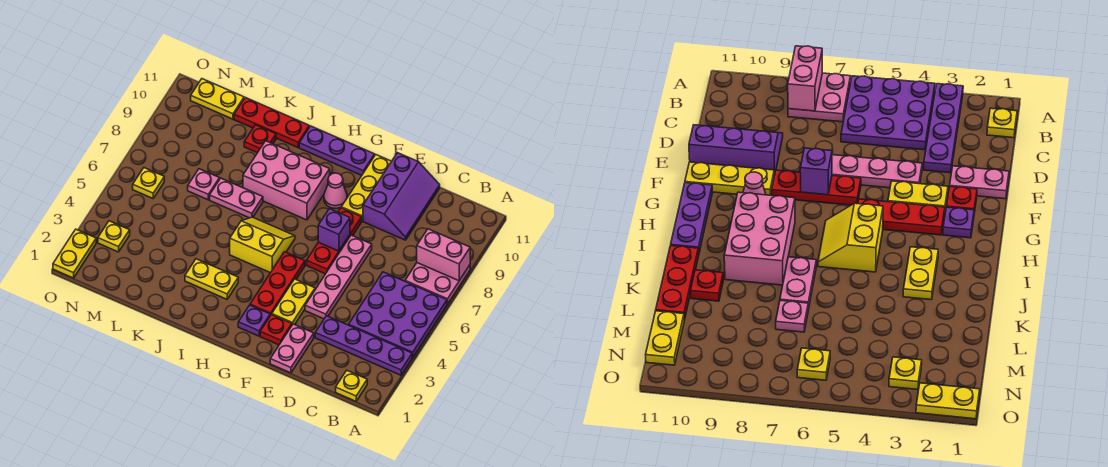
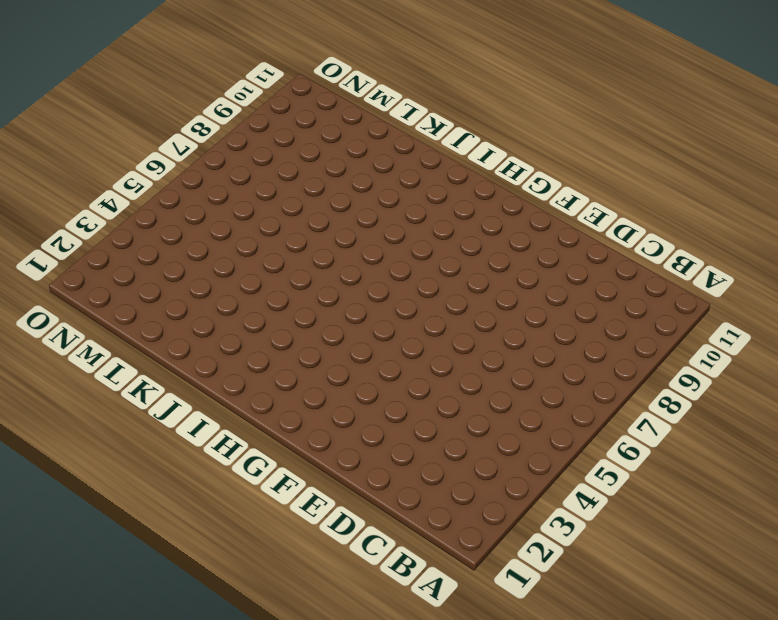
none -> purple 1x4 plate [315,316,413,375]
none -> purple 3x3 plate [349,272,447,357]
none -> pink 2x2 plate [405,263,470,304]

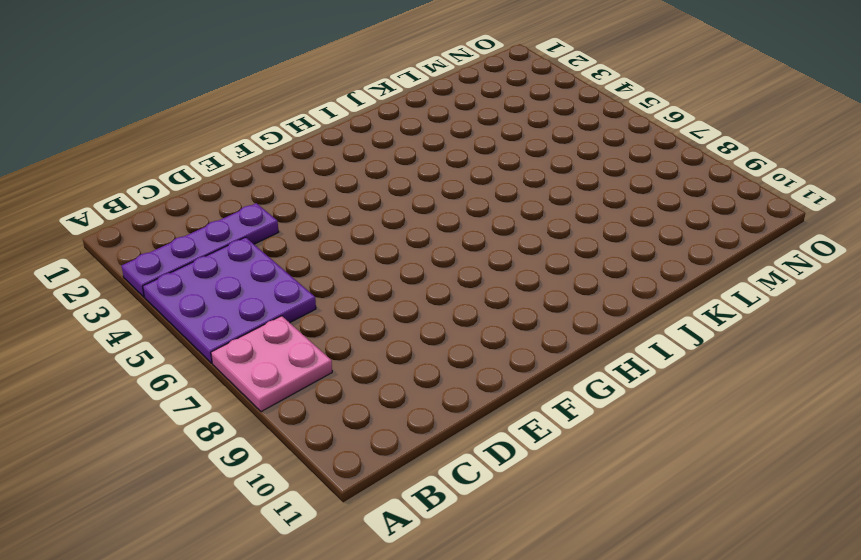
none -> yellow 1x1 plate [336,371,367,401]
none -> purple 2x3 slope [363,153,440,240]
none -> pink 1x2 plate [270,324,314,373]

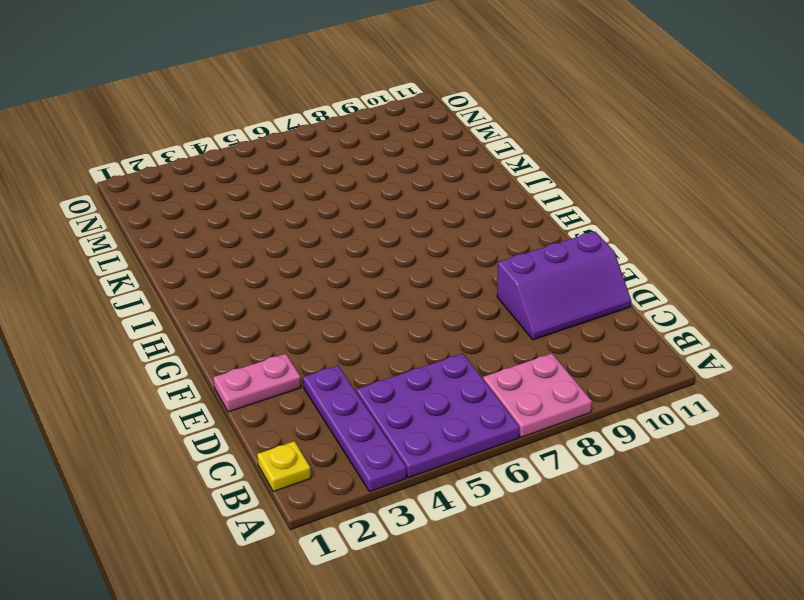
none -> pink 1x4 plate [305,235,372,319]
none -> red 1x1 plate [260,315,292,345]
none -> yellow 1x2 plate [272,279,315,325]

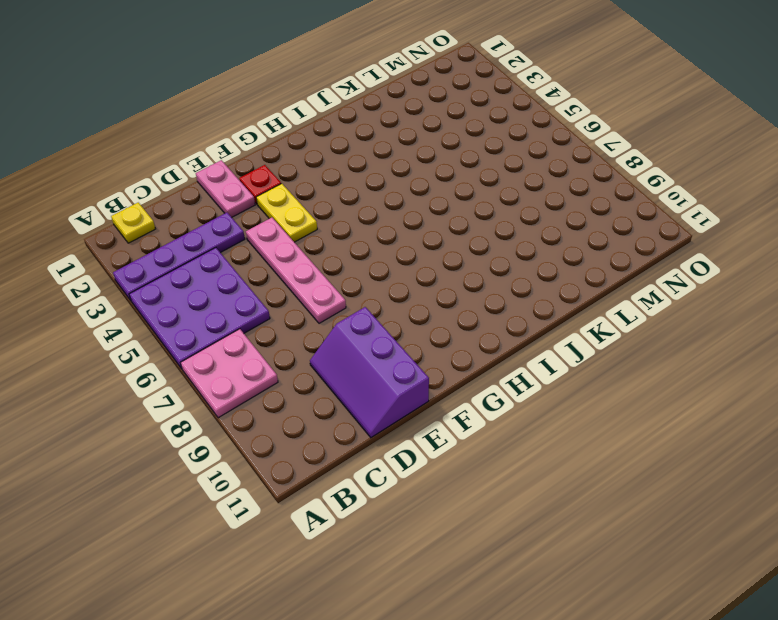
none -> red 1x3 plate [307,208,362,274]
none -> yellow 1x3 plate [341,155,392,221]
none -> purple 1x1 plate [238,305,270,336]

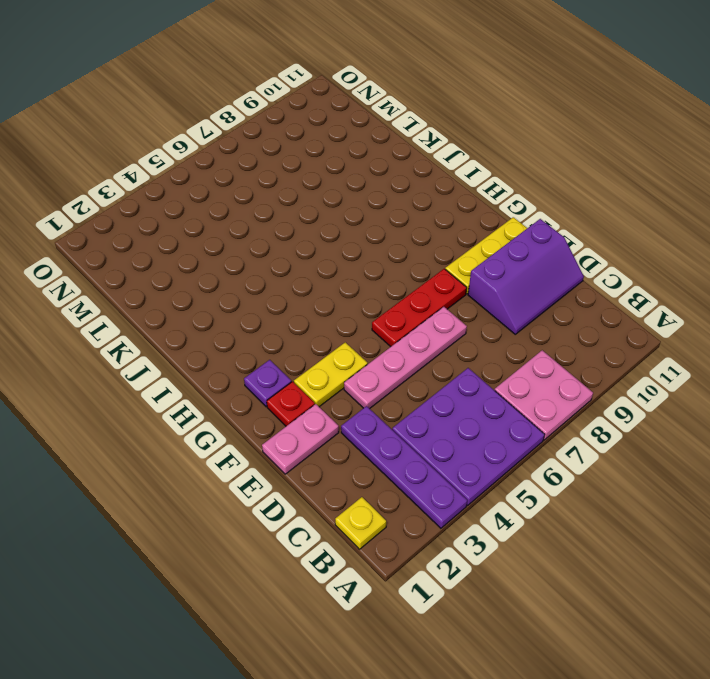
none -> red 1x3 plate [250,252,305,315]
none -> pink 1x1 cone [324,173,347,208]
none -> purple 1x3 plate [299,126,375,175]

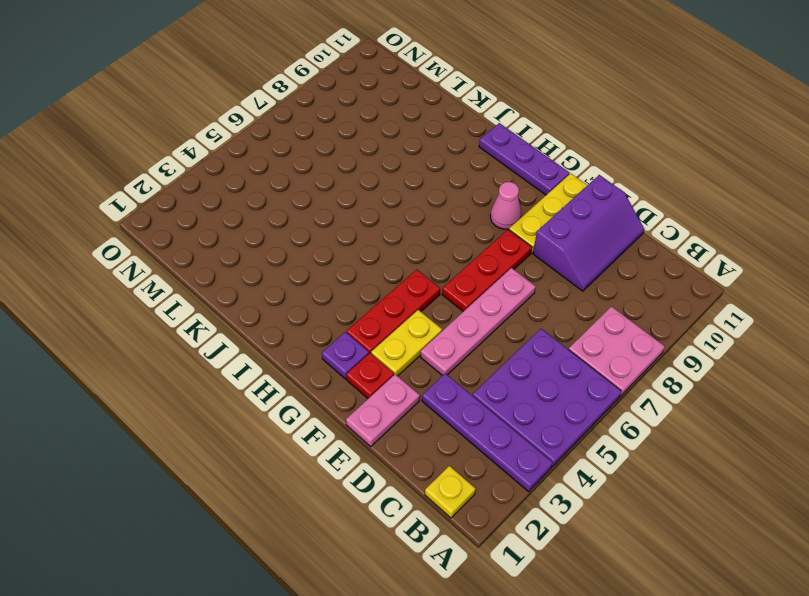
none -> yellow 2x2 slope [230,217,295,273]
none -> pink 2x3 brick [243,141,330,220]
none -> yellow 1x2 plate [185,259,238,299]

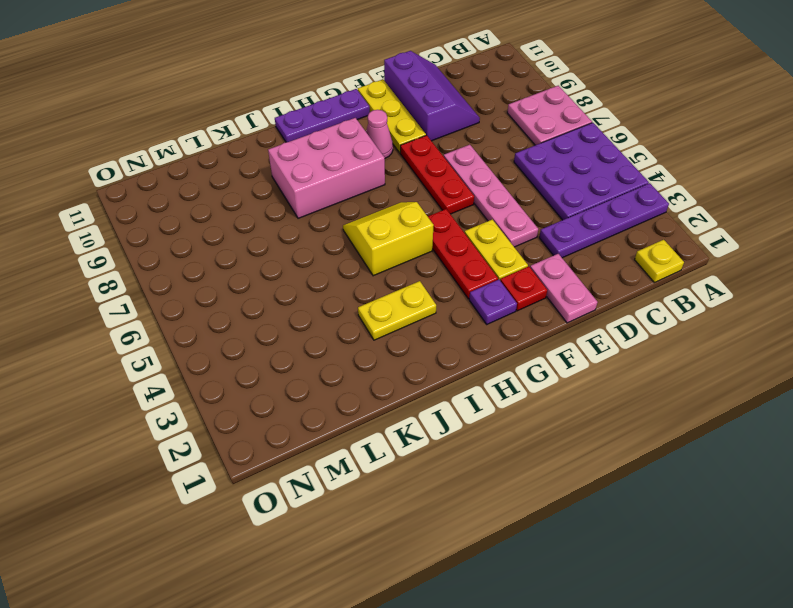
none -> pink 1x2 plate [210,178,263,218]
none -> red 1x3 plate [234,98,309,147]
none -> red 1x1 plate [244,125,276,153]

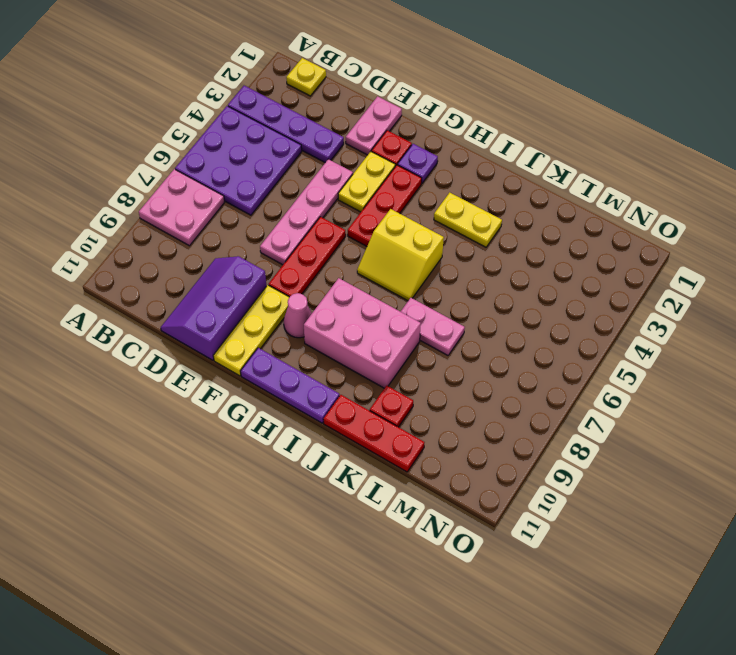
none -> pink 1x1 plate [188,169,220,200]
none -> yellow 1x2 plate [191,79,244,119]
none -> yellow 1x1 plate [98,221,130,252]

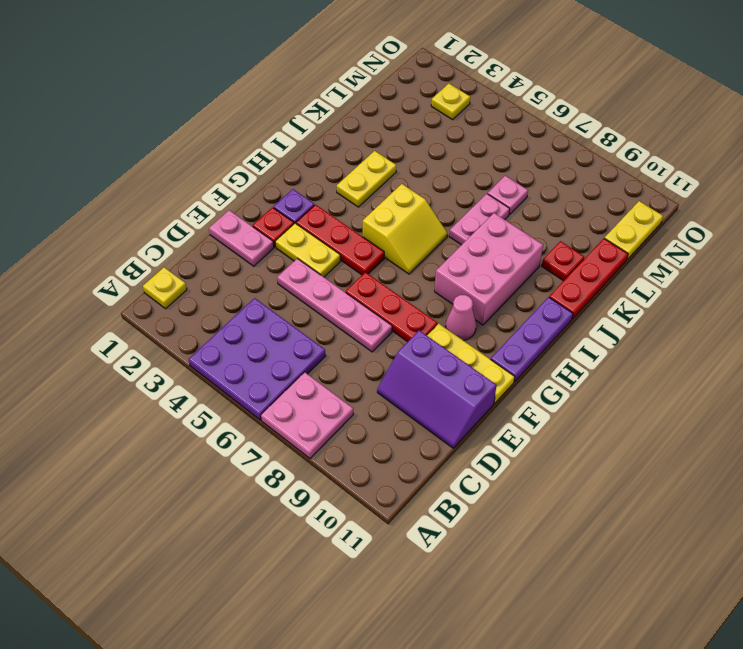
none -> purple 1x4 plate [315,316,413,375]
none -> yellow 1x1 plate [133,168,164,198]
none -> yellow 1x2 plate [53,229,96,278]

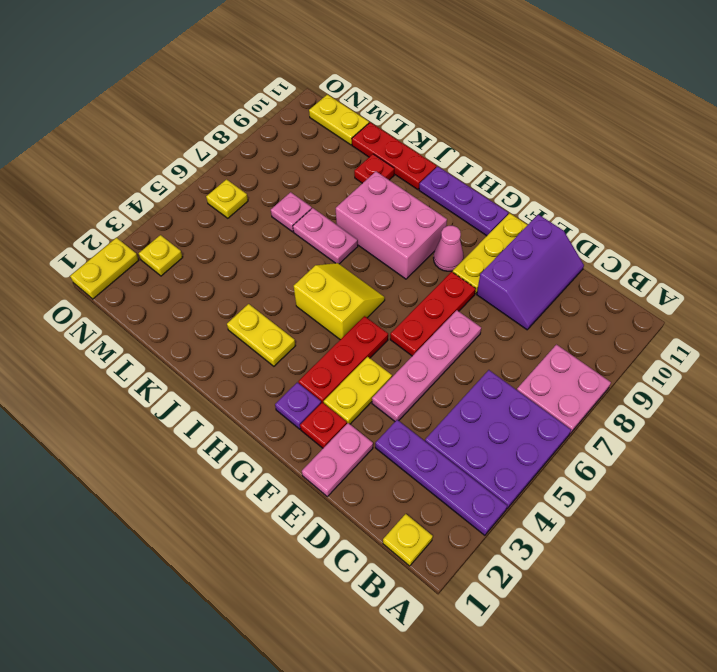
none -> pink 1x2 brick [417,229,470,281]
none -> purple 1x1 brick [318,209,350,251]

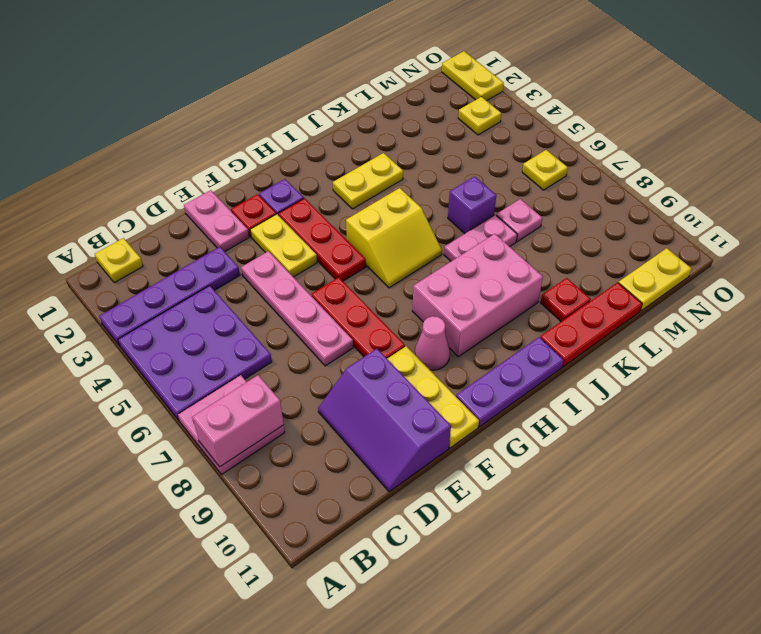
purple 1x1 brick [448,176,496,234] -> purple 1x1 brick moved to [318,209,350,251]

